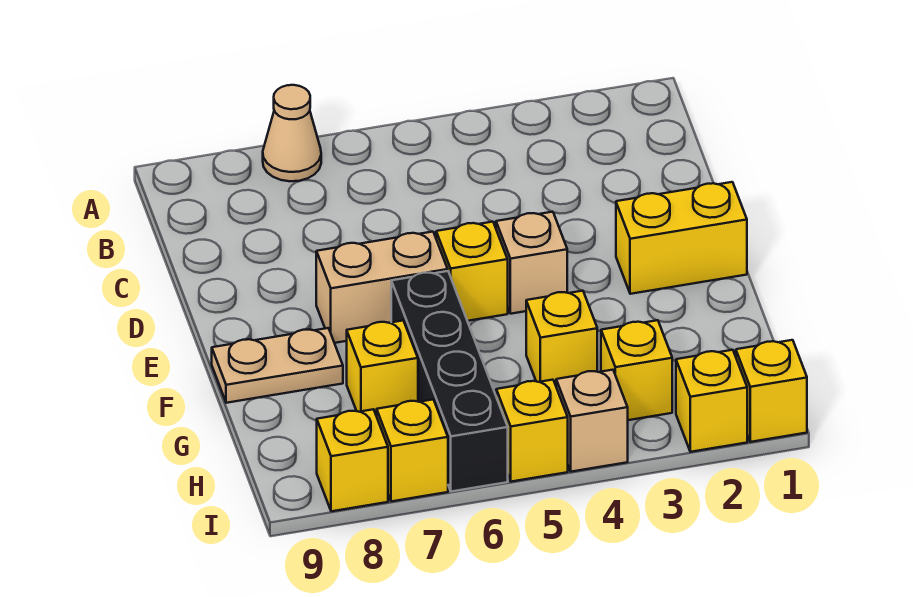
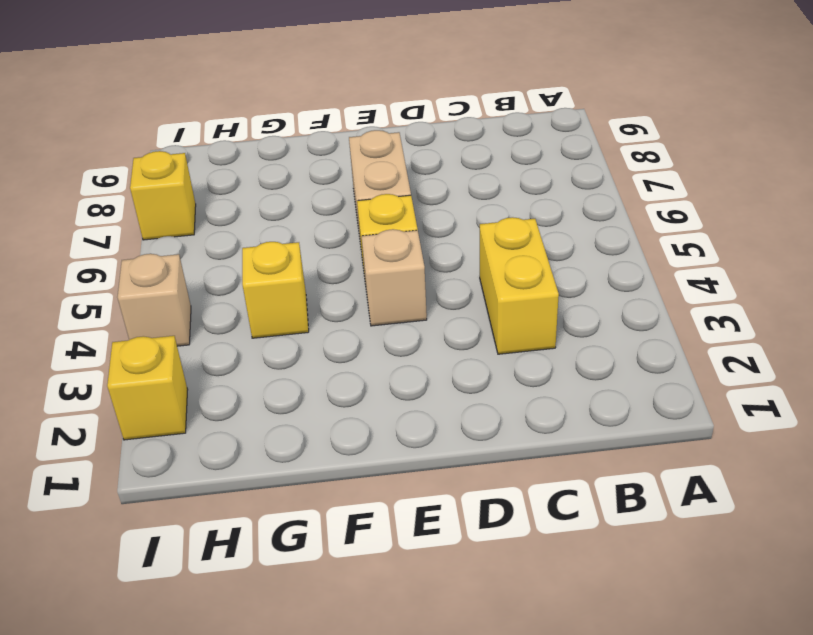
yellow 1x2 brick [480,217,559,354] -> yellow 1x2 brick moved to [616,182,747,294]
none -> tan 1x1 cone [263,85,321,181]
none -> black 1x4 brick [391,271,508,492]
none -> tan 1x2 plate [212,328,343,403]

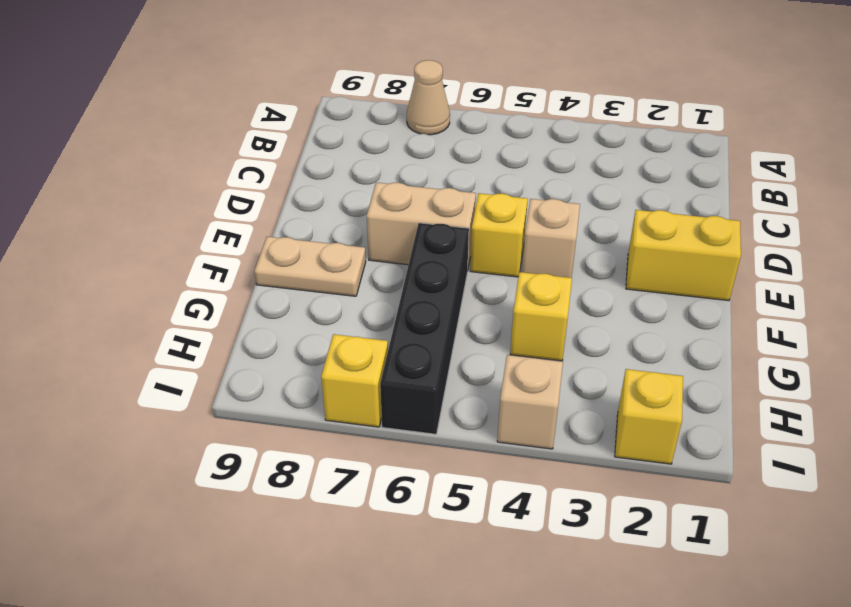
none -> yellow 1x1 brick [347,321,418,416]
none -> yellow 1x1 brick [601,320,672,420]
none -> yellow 1x1 brick [736,340,807,442]

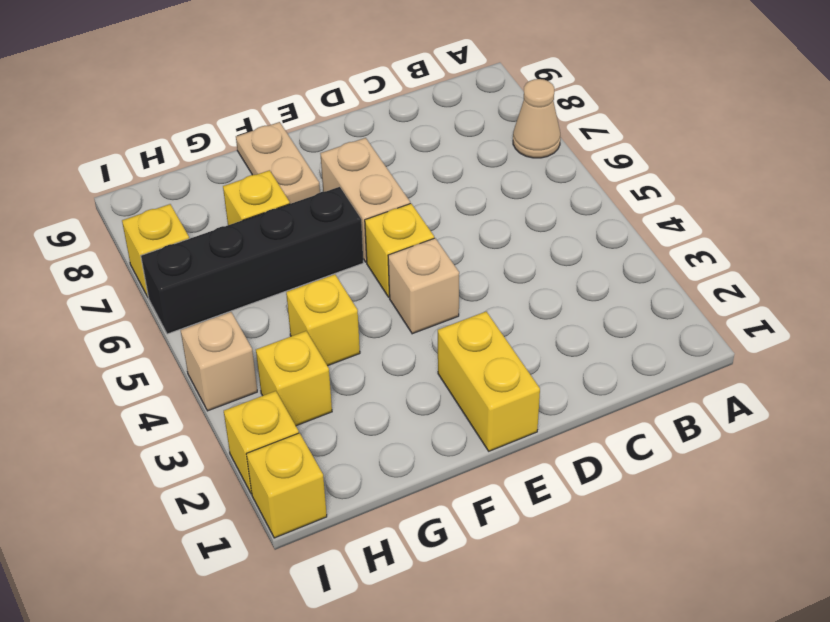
none -> yellow 1x1 brick [496,380,568,482]
none -> yellow 1x1 brick [317,409,388,511]

